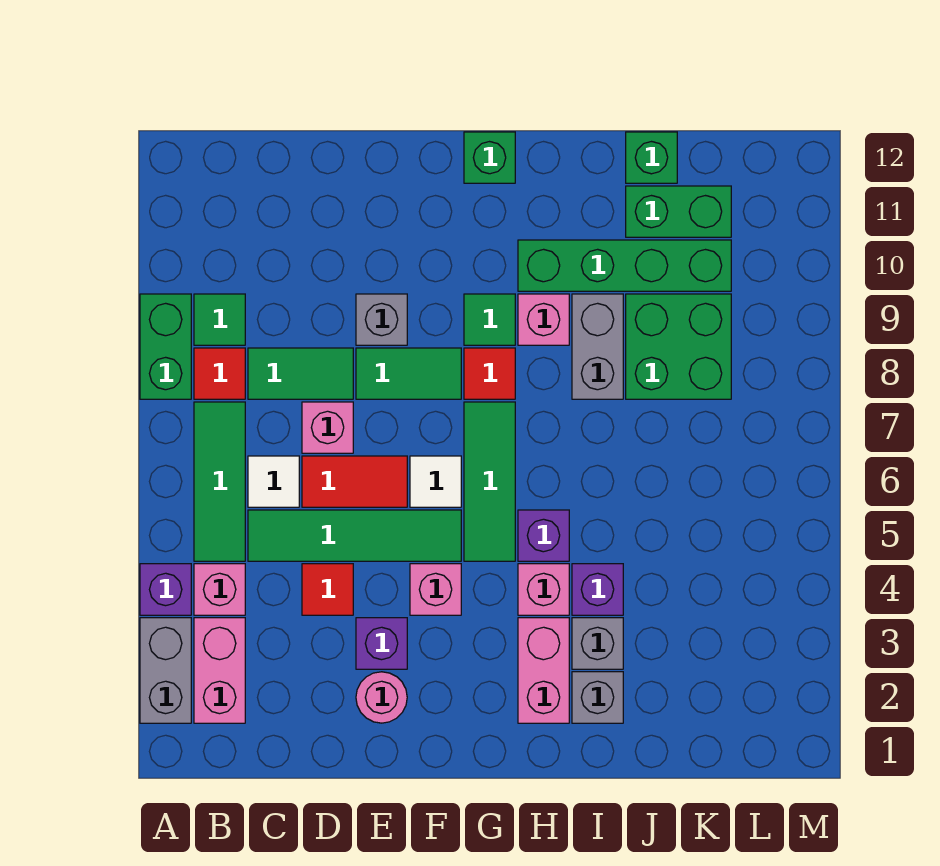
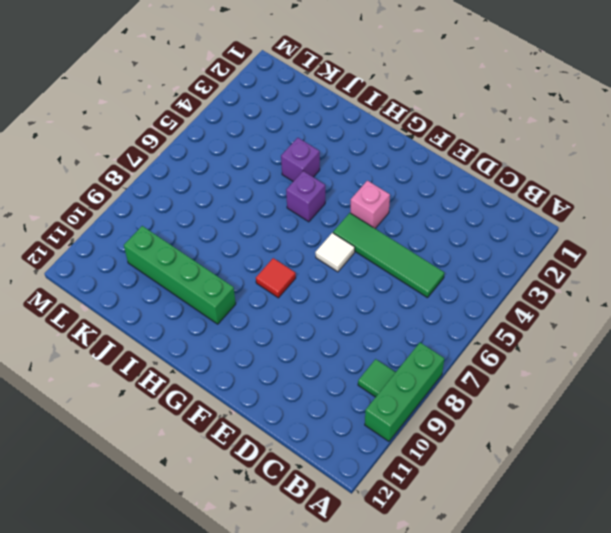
green 1x3 brick [365,343,444,441] -> green 1x2 brick [140,294,191,399]
none -> grey 1x2 brick [140,618,191,723]
none -> purple 1x1 brick [140,564,191,615]
none -> pink 1x2 brick [194,618,245,723]
none -> pink 1x1 brick [194,564,245,615]

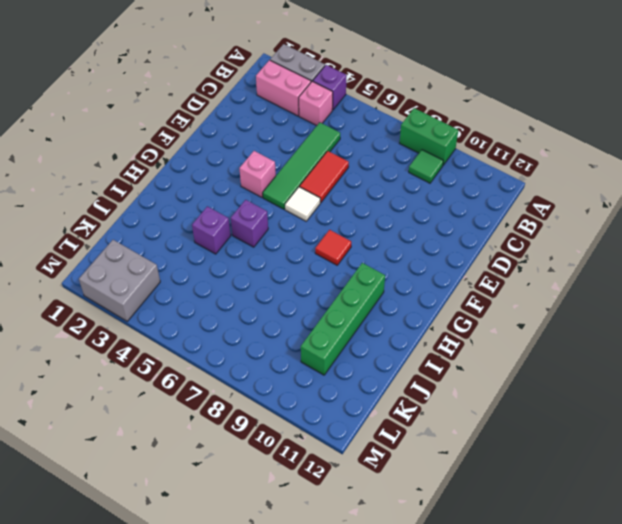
grey 2x2 brick [79,240,160,321] -> none
none -> green 1x3 tile [194,402,245,561]
none -> red 1x1 tile [194,348,245,399]
none -> white 1x1 tile [248,456,299,507]
none -> green 1x2 tile [248,348,353,399]

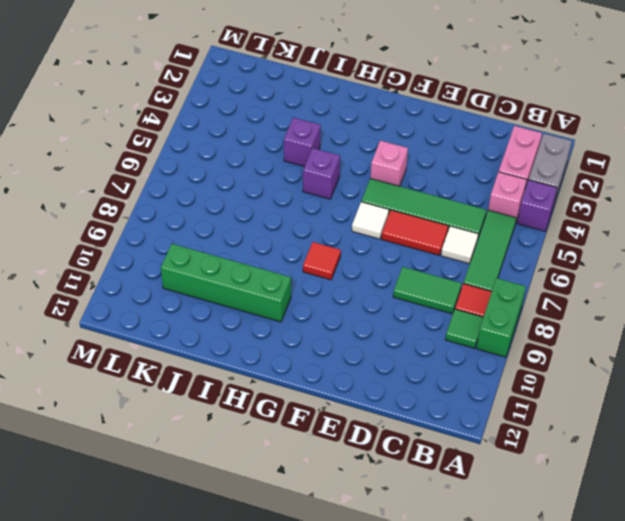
none -> red 1x1 tile [302,564,353,615]
none -> pink 1x1 brick [302,402,353,453]
none -> pink 1x1 round brick [356,672,407,723]
none -> purple 1x1 brick [356,618,407,669]

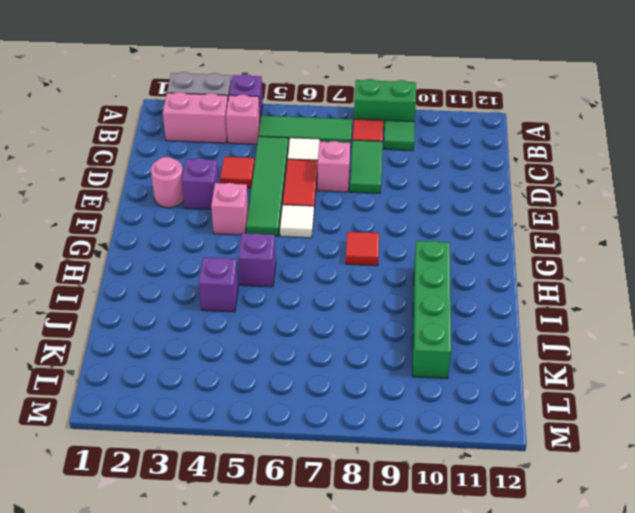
none -> green 1x2 tile [356,348,461,399]
none -> grey 1x1 brick [356,294,407,345]
none -> green 1x3 tile [464,402,515,561]
none -> green 1x1 tile [464,294,515,345]

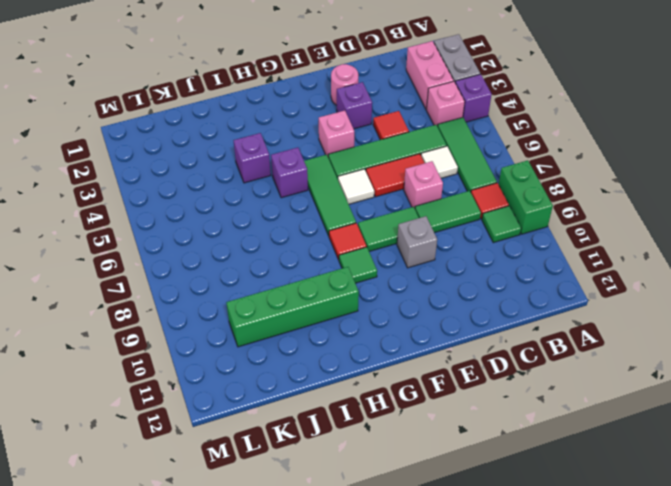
none -> green 1x1 brick [464,132,515,183]
none -> pink 1x2 brick [518,618,569,723]
none -> pink 1x1 brick [518,564,569,615]
none -> pink 1x1 brick [518,294,569,345]

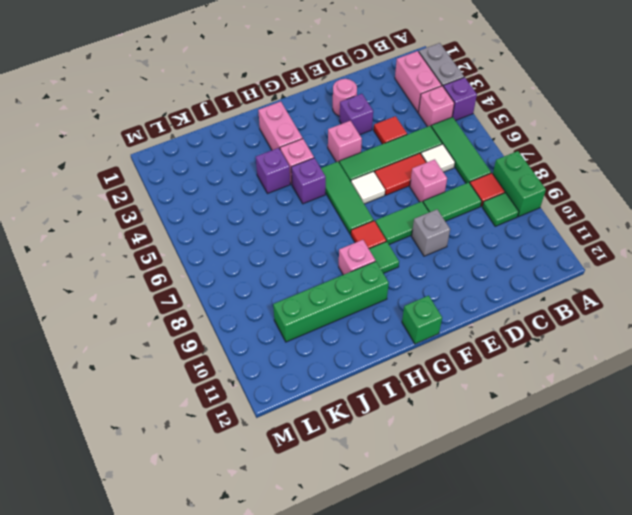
none -> grey 1x1 brick [572,672,623,723]
none -> grey 1x1 brick [572,618,623,669]
none -> grey 1x2 brick [572,294,623,399]
none -> green 2x2 brick [626,294,731,399]

